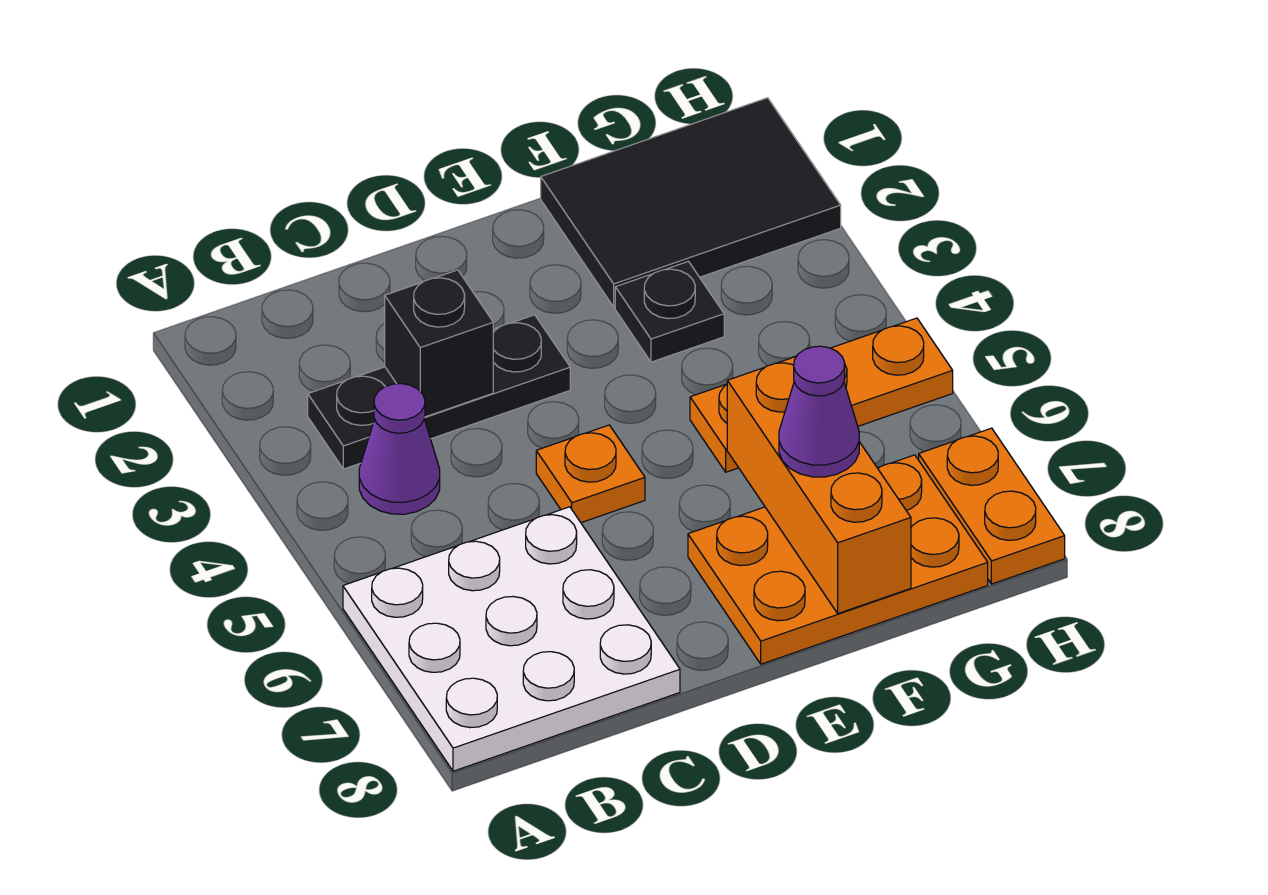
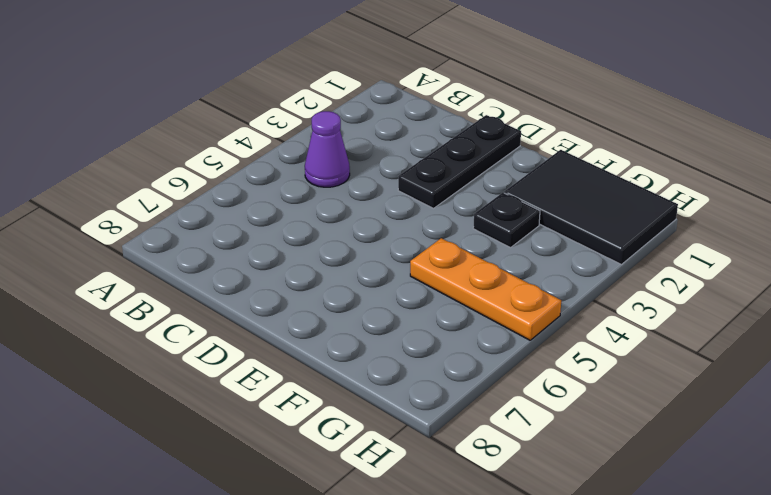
black 1x3 plate [398,115,521,208] -> black 1x3 plate turned to [308,315,570,469]
none -> white 3x3 plate [343,507,680,771]
none -> orange 1x1 plate [536,425,645,523]
none -> orange 2x3 plate [688,455,988,664]

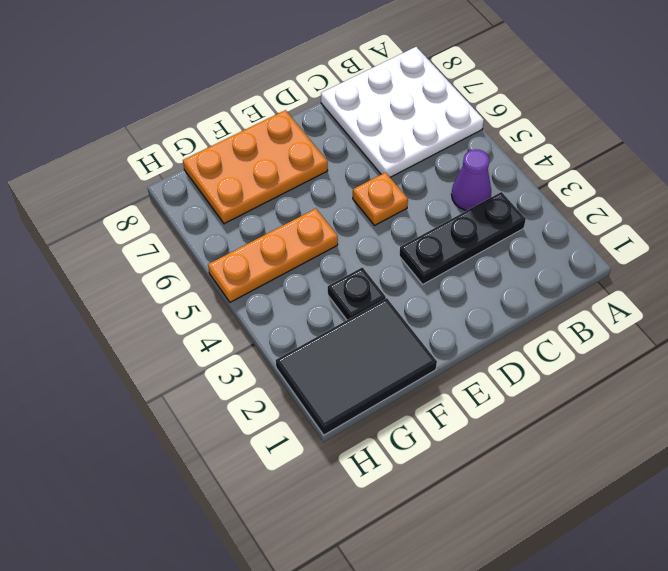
none -> orange 1x2 plate [919,428,1065,584]
none -> black 1x1 brick [385,270,493,417]
none -> orange 1x3 brick [727,357,911,614]

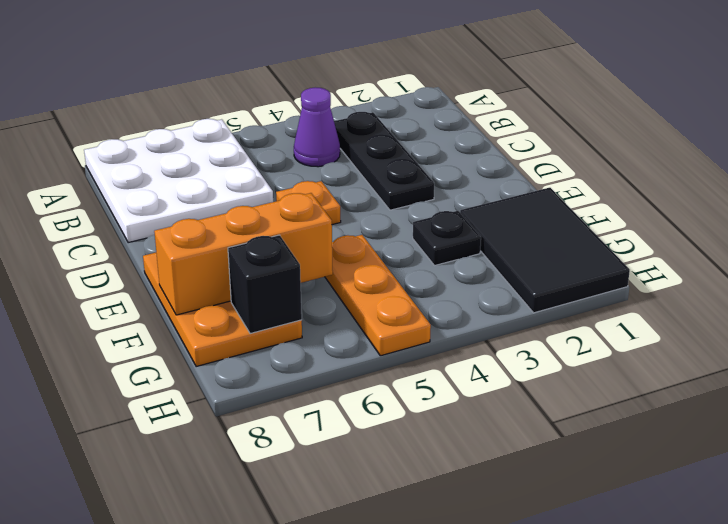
black 1x1 brick [228,235,302,334] -> black 1x1 brick moved to [385,270,493,417]
none -> orange 1x2 plate [919,428,1065,584]
none -> purple 1x1 cone [779,346,859,477]

